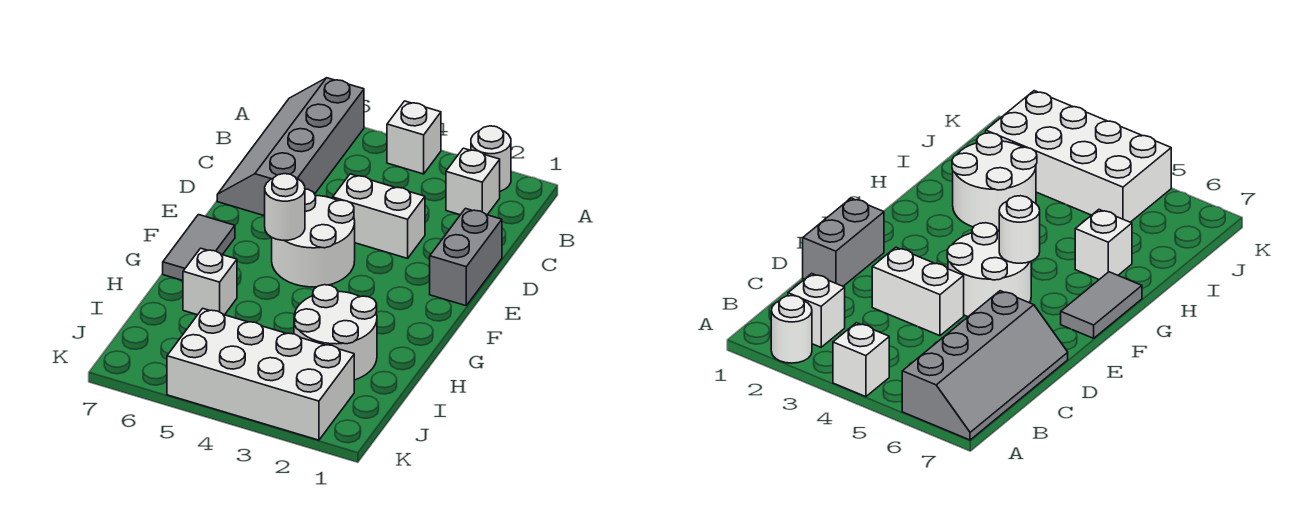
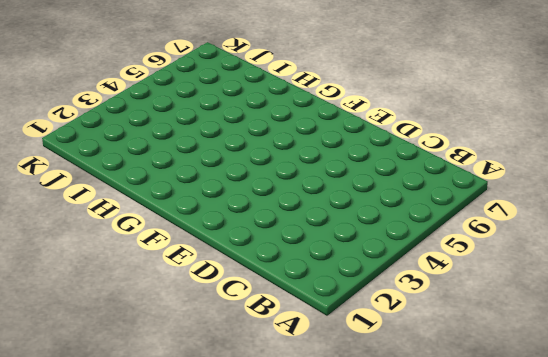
none -> white 1x1 round brick [471,126,511,191]
none -> white 1x1 brick [387,101,441,174]
none -> grey 2x4 slope [217,78,364,216]

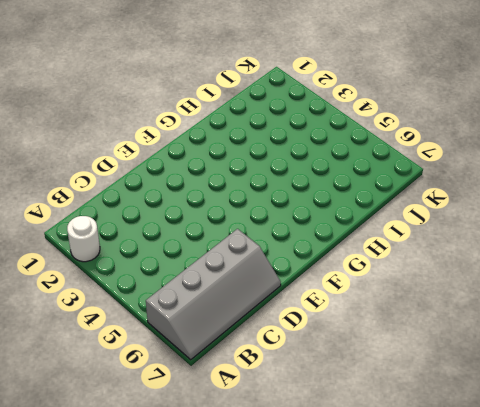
none -> white 1x1 brick [387,101,441,174]
none -> white 1x1 brick [446,148,500,215]
none -> grey 1x2 brick [430,209,502,306]

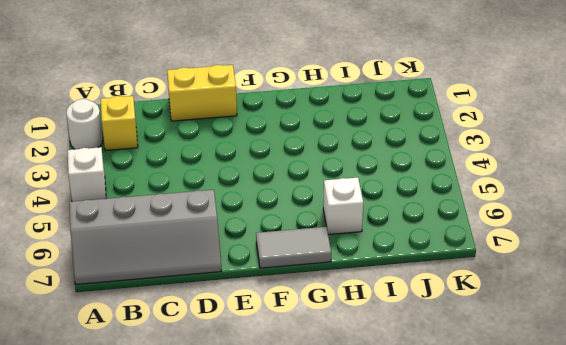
yellow 1x1 brick [101,96,138,151] -> white 1x1 brick [446,148,500,215]
yellow 1x2 brick [167,65,237,121] -> grey 1x2 brick [430,209,502,306]
none -> white 1x2 brick [333,174,425,258]
none -> white 2x2 round brick [272,189,355,287]
none -> white 2x2 round brick [294,285,377,380]

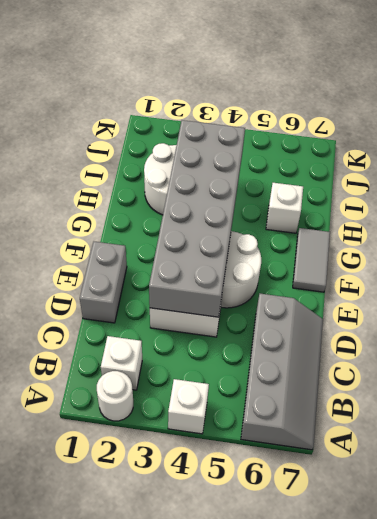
grey 2x6 brick [149,120,245,317] -> none
none -> white 2x4 brick [167,308,354,440]
none -> white 1x1 round brick [265,174,305,240]

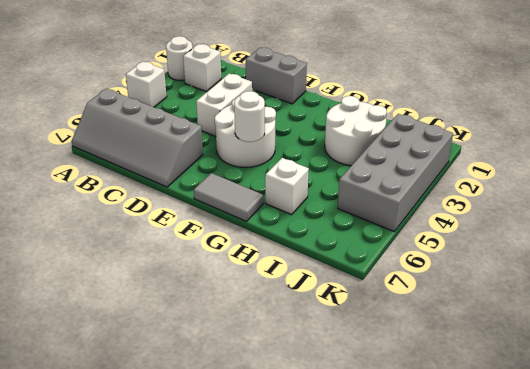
grey 2x4 brick [338,114,453,231] -> white 2x4 brick [167,308,354,440]

